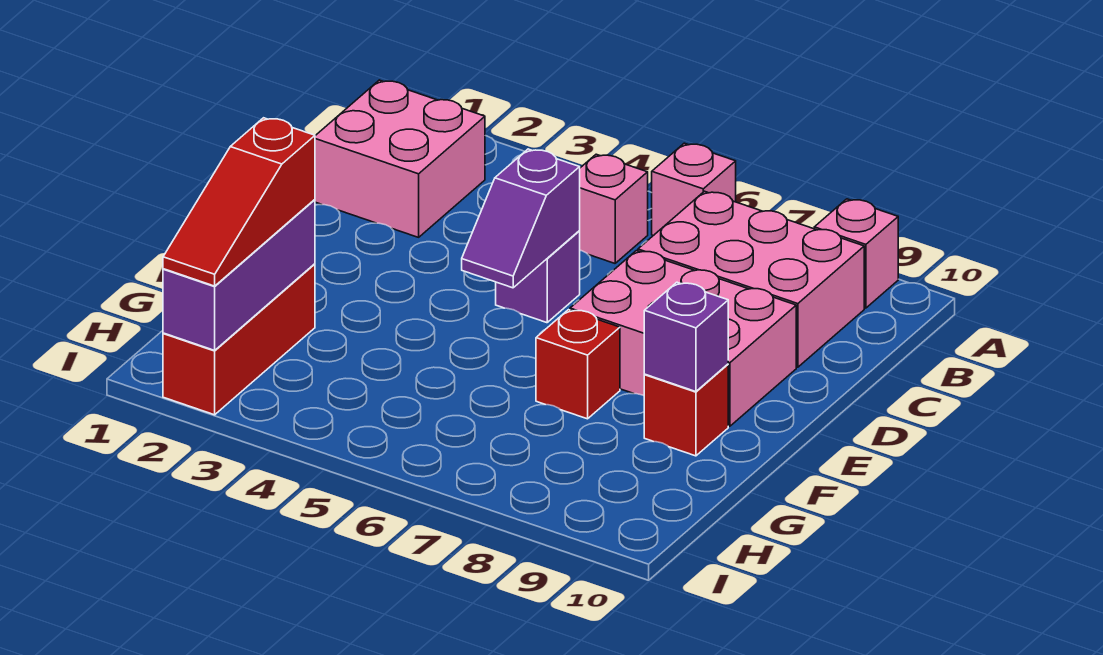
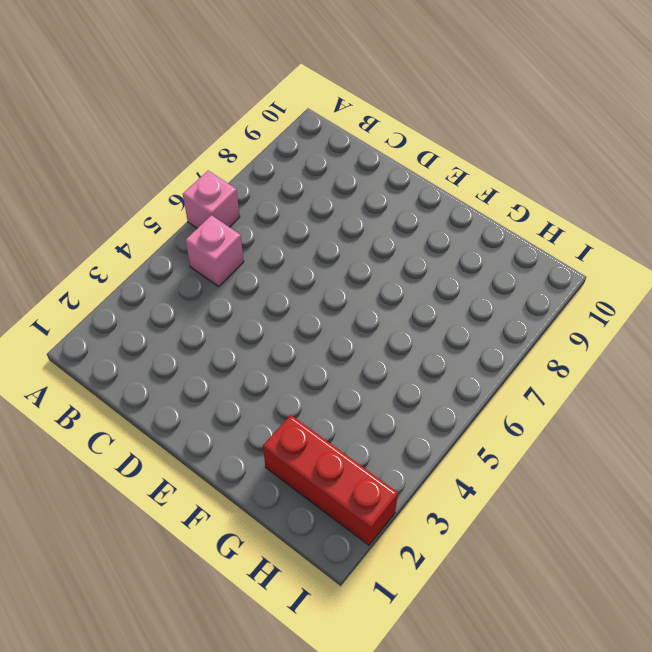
none -> pink 1x1 brick [814,199,898,308]
none -> pink 2x2 brick [315,80,485,237]
none -> pink 2x3 brick [638,191,864,367]

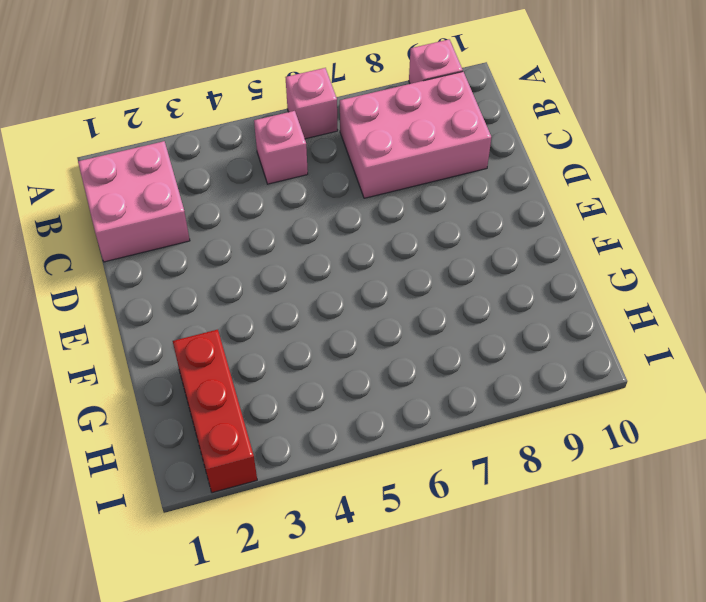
none -> purple 1x1 brick [496,231,580,323]
none -> pink 2x3 brick [570,251,796,426]
none -> red 1x1 brick [536,310,620,419]

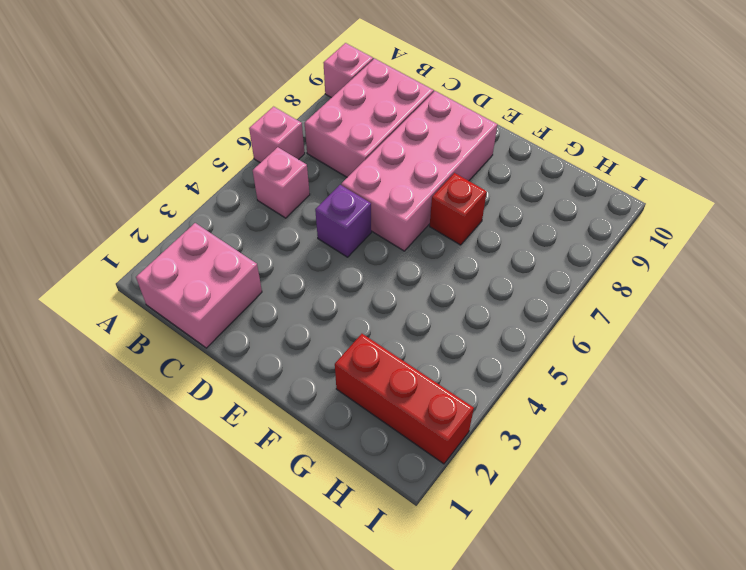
pink 2x4 brick [341,91,497,251] -> pink 2x3 brick [570,251,796,426]
none -> red 1x1 brick [644,364,728,456]
none -> purple 1x2 slope [462,149,580,288]
none -> purple 1x1 brick [644,282,728,392]

